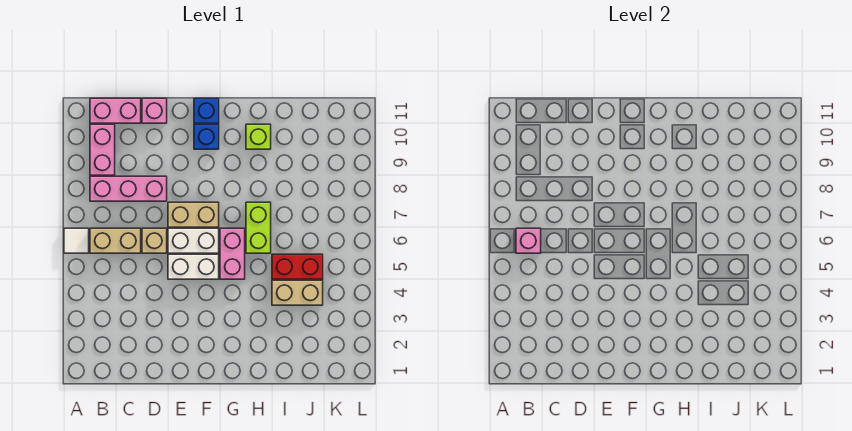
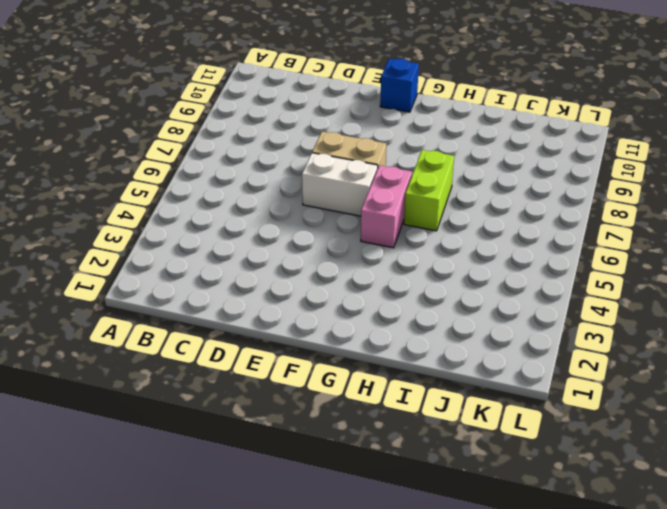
none -> white 1x1 tile [64,228,89,253]
none -> tan 1x2 brick [90,228,141,253]
none -> pink 1x3 brick [90,176,167,201]

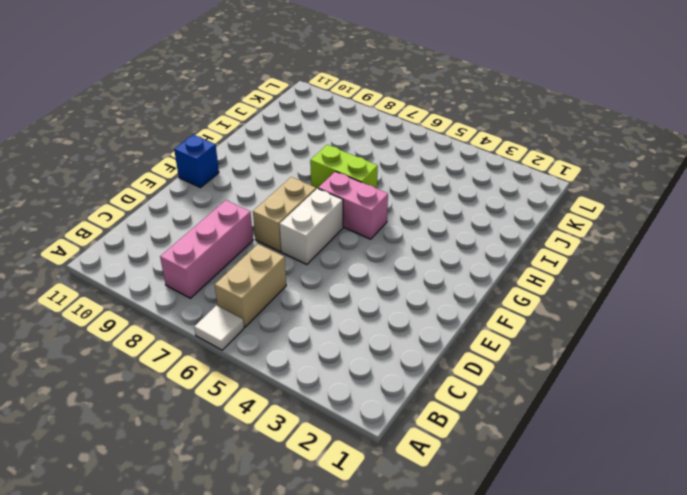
none -> pink 1x2 brick [90,124,115,175]
none -> pink 1x2 brick [90,98,141,123]
none -> tan 1x1 brick [142,228,167,253]

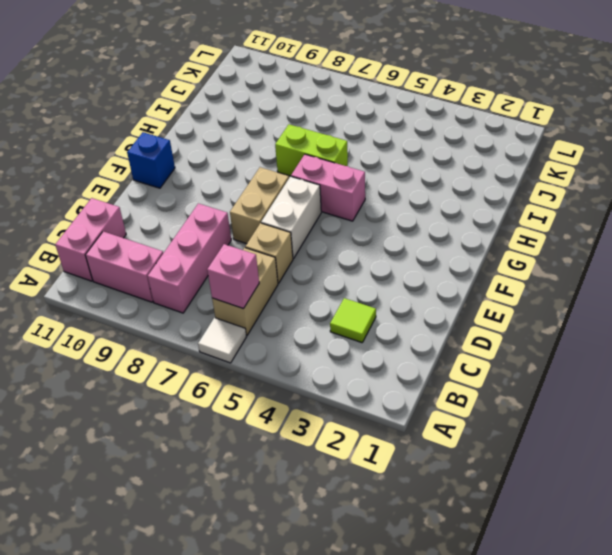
lime 1x1 tile [330,298,376,343] -> none
none -> pink 1x1 brick [142,98,167,123]
none -> white 1x2 brick [168,254,219,279]
none -> blue 1x1 brick [194,124,219,149]

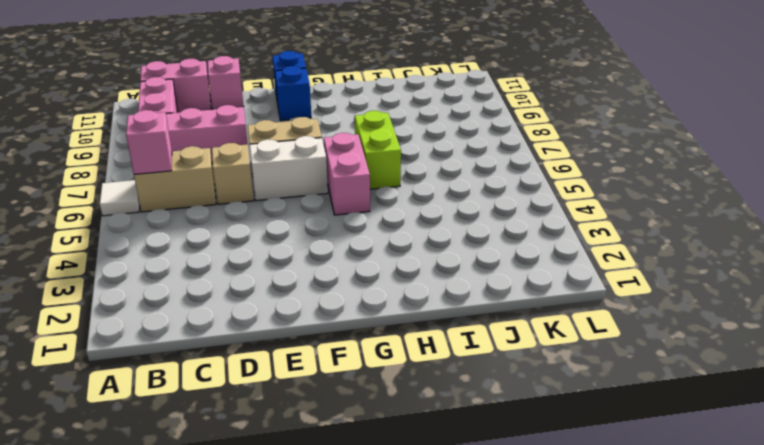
none -> white 1x2 brick [168,254,219,279]
none -> lime 1x1 brick [246,124,271,149]
none -> tan 1x2 brick [272,280,323,305]

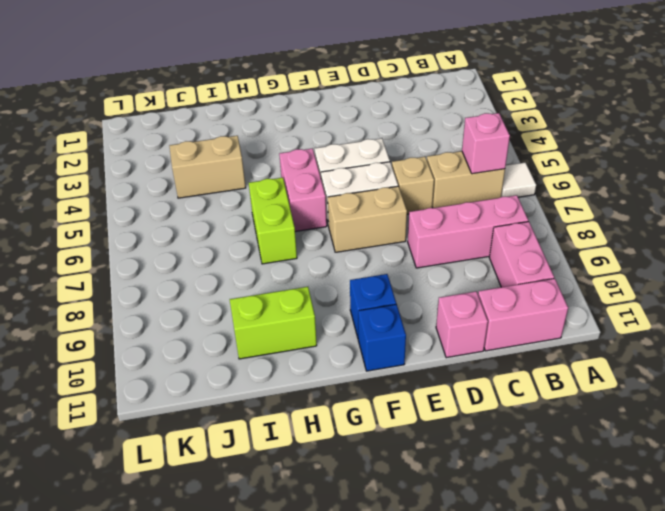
lime 1x2 brick [230,287,317,359] -> lime 1x1 brick [246,124,271,149]
none -> red 1x2 brick [272,254,323,279]

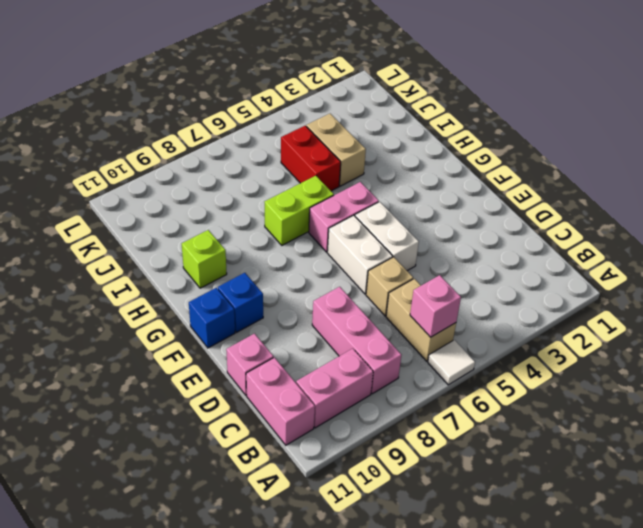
none -> tan 1x2 brick [168,202,219,227]

